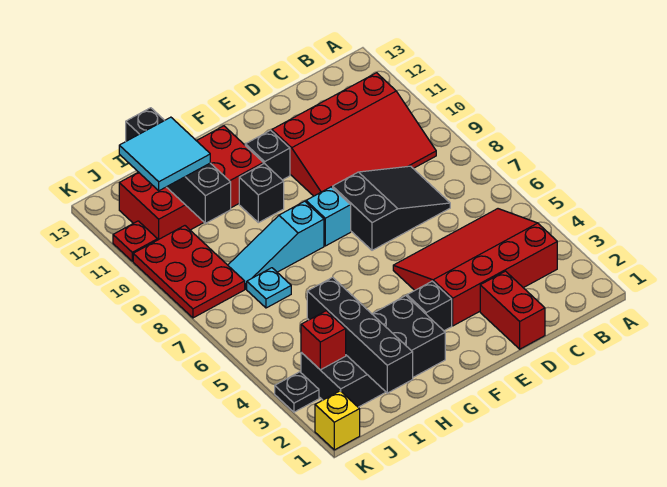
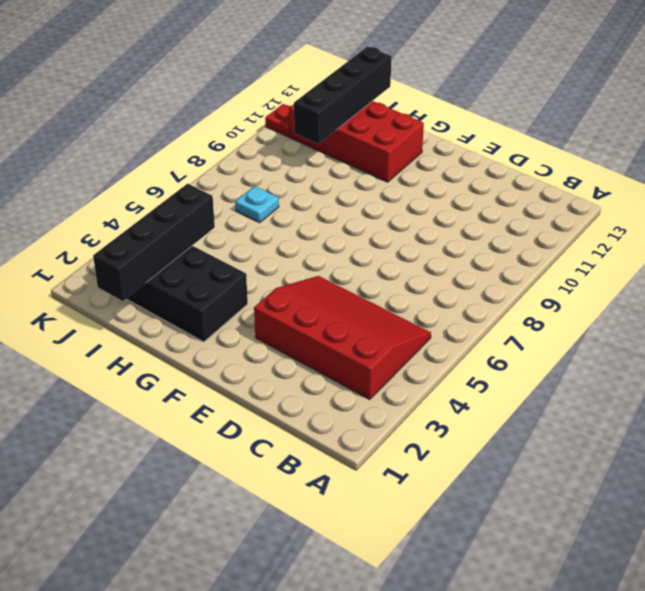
none -> red 3x4 slope [272,73,436,196]
none -> black 2x3 slope [333,166,450,250]
none -> red 1x2 brick [480,271,545,349]

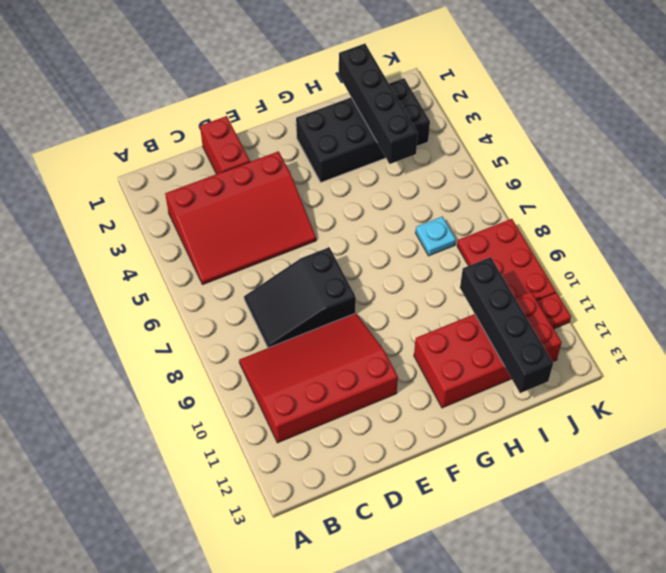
none -> black 1x1 brick [407,281,452,331]
none -> cyan 1x1 brick [306,187,351,246]
none -> black 1x1 brick [245,130,290,180]

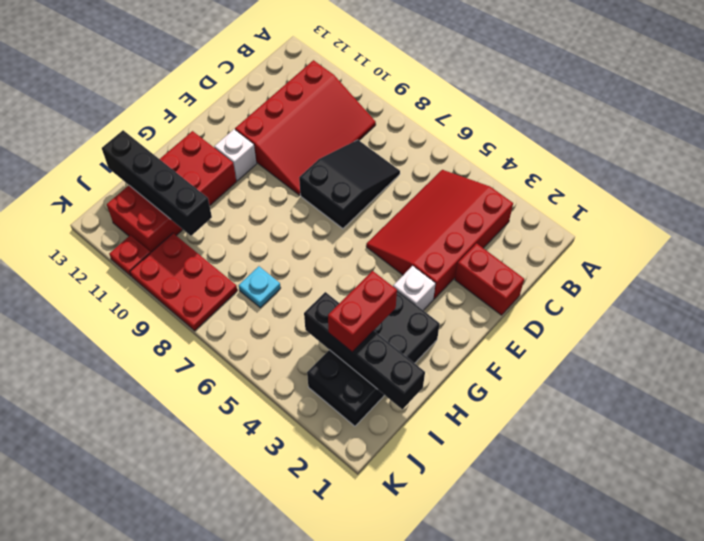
white 1x1 brick [393,266,436,310] -> black 1x1 brick [407,281,452,331]
white 1x1 brick [214,129,257,181] -> black 1x1 brick [245,130,290,180]
red 1x2 brick [328,271,397,352] -> none
none -> cyan 1x1 brick [306,187,351,246]
none -> cyan 1x3 slope [228,201,324,289]
none -> black 1x1 brick [239,164,284,223]

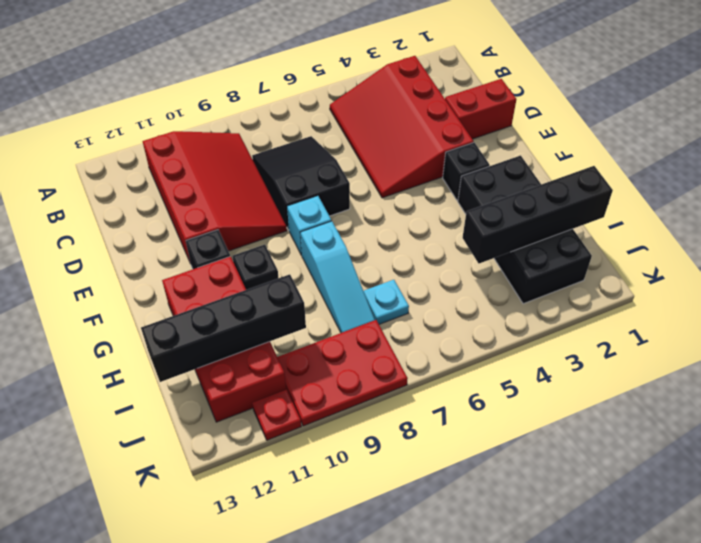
none -> yellow 1x1 brick [315,391,360,450]
none -> black 1x1 plate [275,372,319,412]
none -> red 1x1 brick [301,311,346,370]

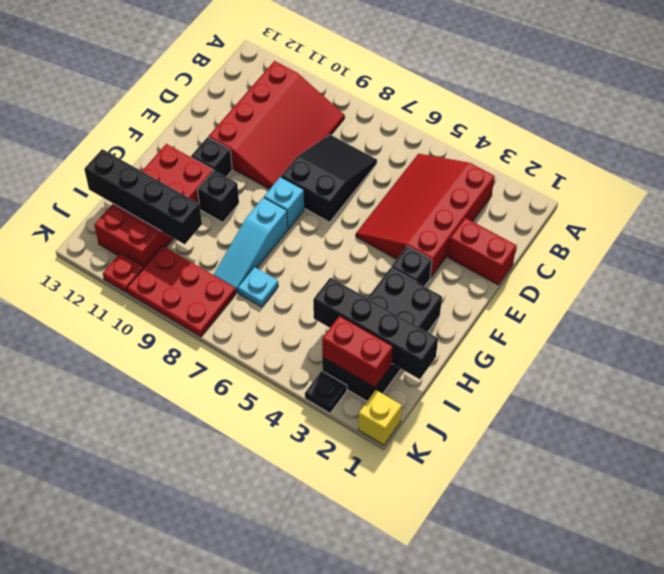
red 1x2 brick [322,316,393,387] -> red 1x1 brick [301,311,346,370]
none -> cyan 2x2 tile [119,117,210,191]

